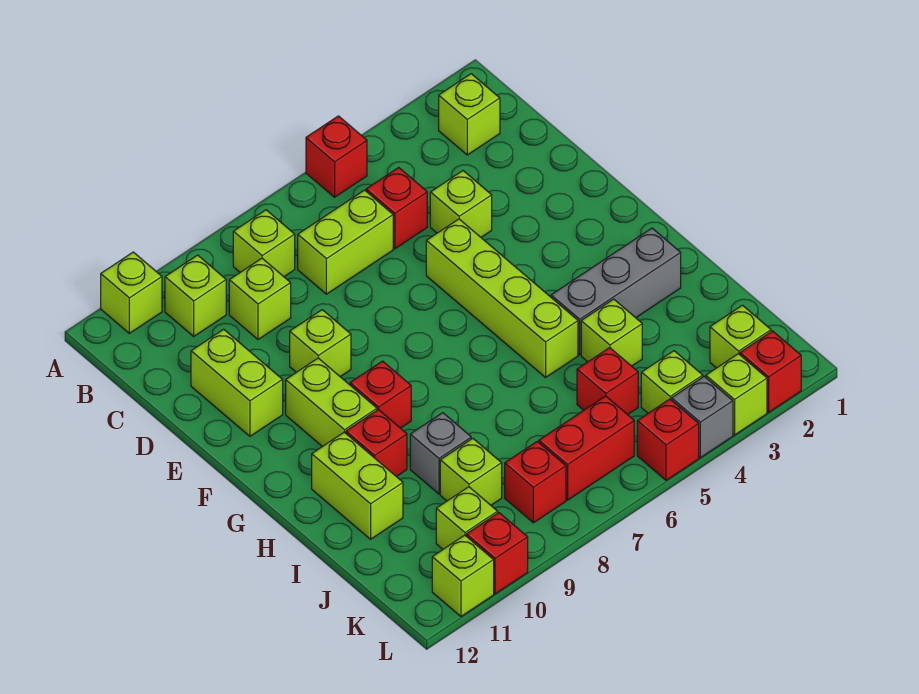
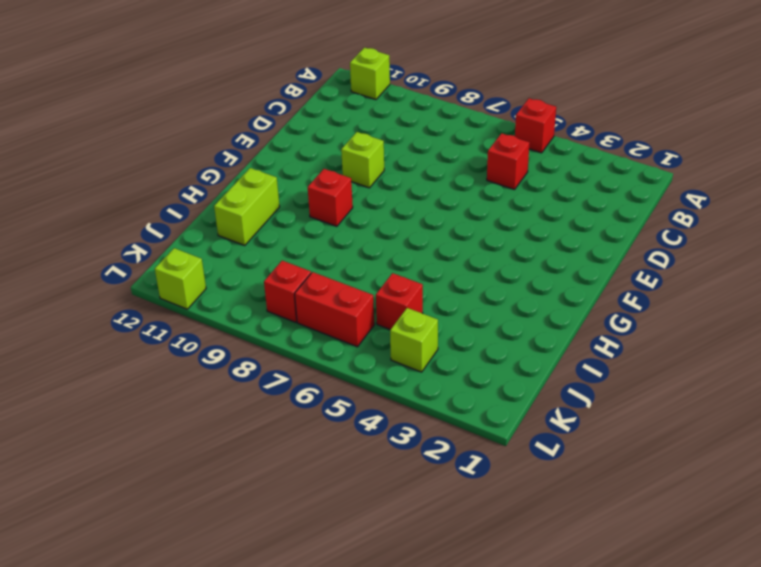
none -> lime 1x1 brick [439,74,500,155]
none -> lime 1x1 brick [233,210,295,277]
none -> lime 1x1 brick [165,255,226,336]
none -> lime 1x2 brick [298,190,393,294]

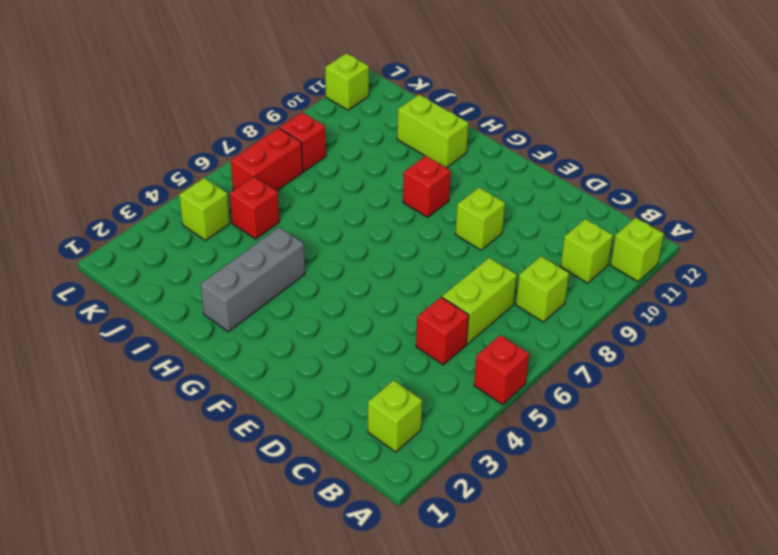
none -> lime 1x1 brick [229,258,291,340]
none -> lime 1x1 brick [430,171,492,237]
none -> lime 1x2 brick [191,329,283,436]
none -> lime 1x4 brick [426,219,578,377]

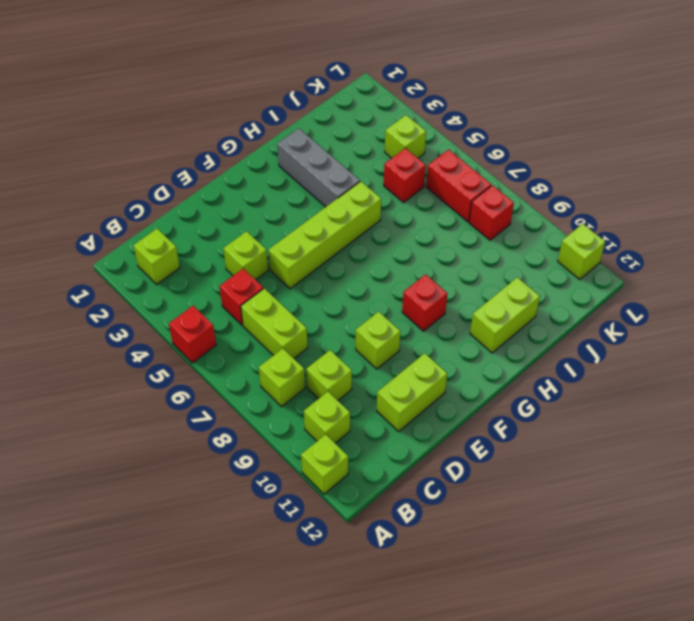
none -> lime 1x2 brick [286,358,377,447]
none -> red 1x1 brick [346,409,407,477]
none -> lime 1x1 brick [581,299,642,366]
none -> grey 1x1 brick [410,413,471,494]

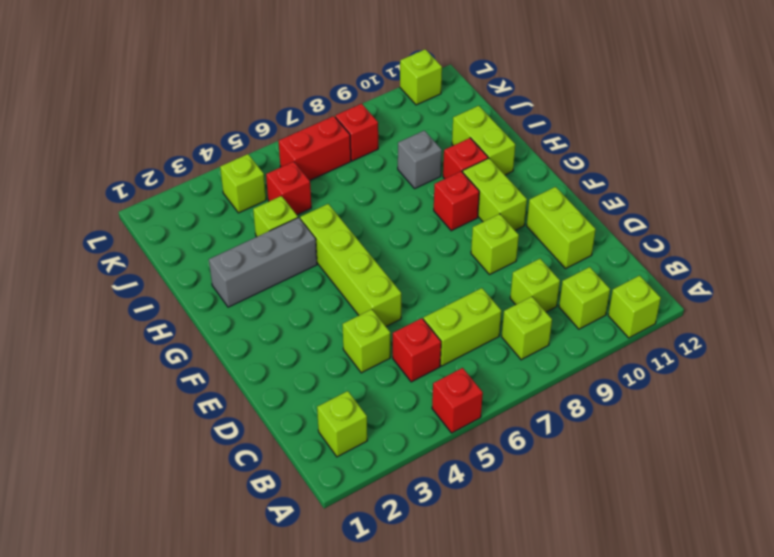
none -> lime 1x1 brick [440,439,502,505]
none -> lime 1x1 brick [710,305,771,368]
none -> lime 1x1 brick [436,487,498,549]
none -> red 1x1 brick [740,331,801,412]

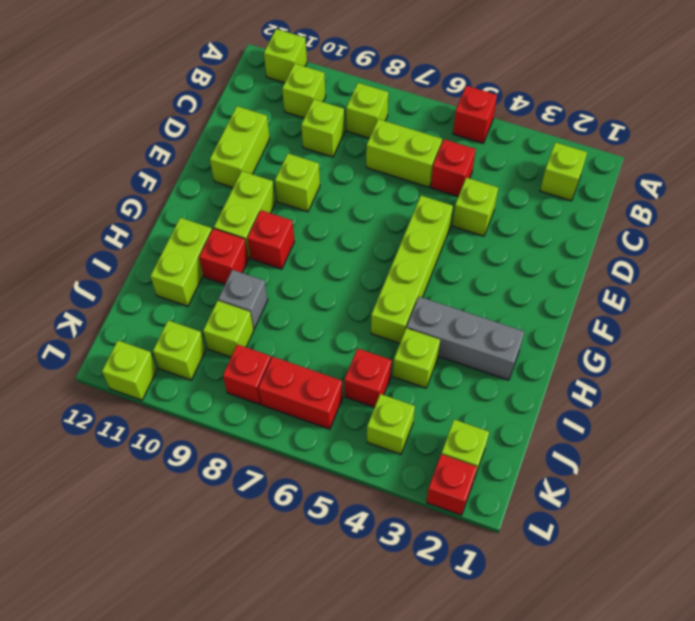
none -> lime 1x1 brick [706,354,767,435]
none -> grey 1x1 brick [672,377,733,458]
none -> red 1x1 brick [637,399,699,480]
none -> red 1x1 brick [466,513,528,594]

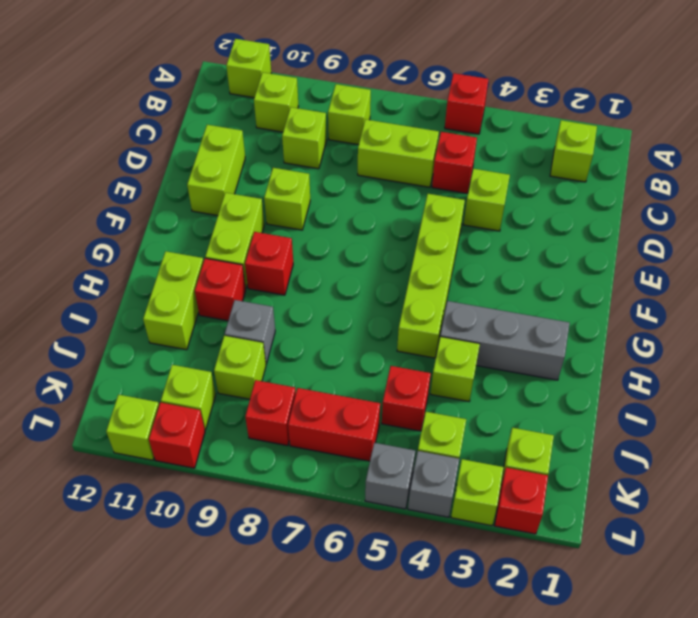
grey 1x1 brick [365,443,415,509] -> red 1x1 brick [637,399,699,480]

